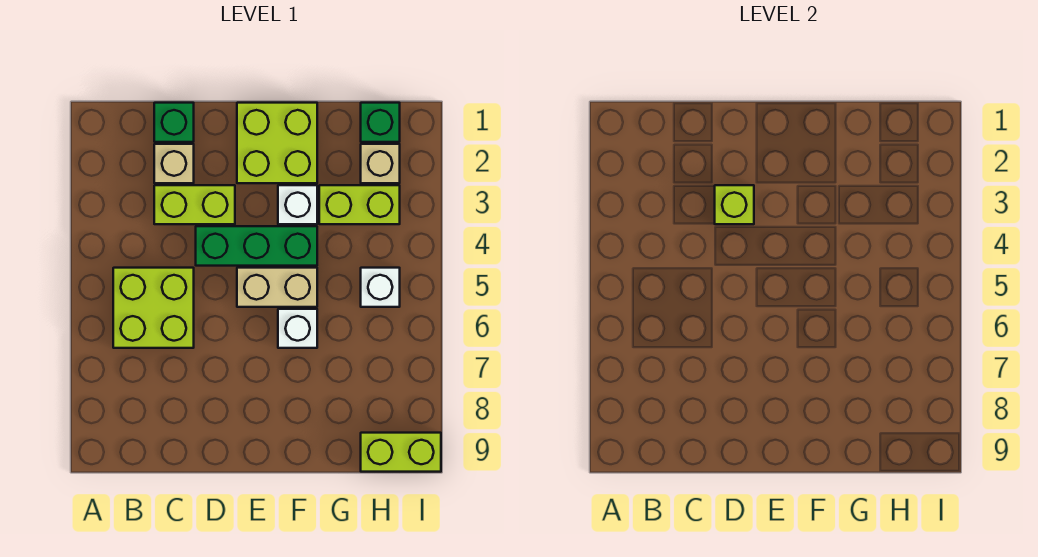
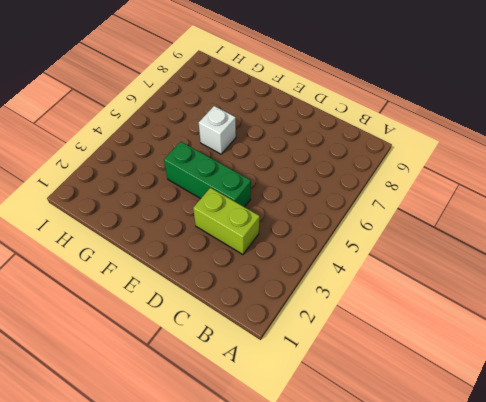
none -> lime 2x2 brick [113,268,194,348]
none -> green 1x1 brick [154,103,194,142]
none -> tan 1x1 brick [154,144,194,183]

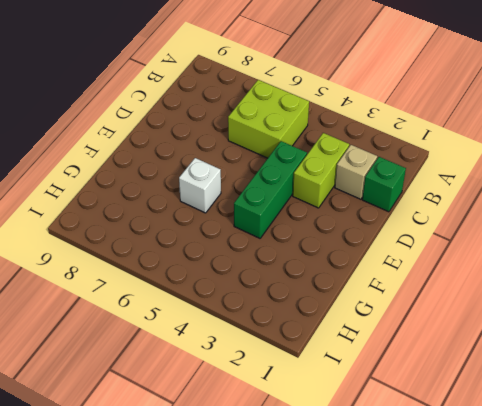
none -> lime 2x2 brick [237,103,317,183]
none -> tan 1x2 brick [237,268,317,307]
none -> white 1x1 brick [278,185,317,224]

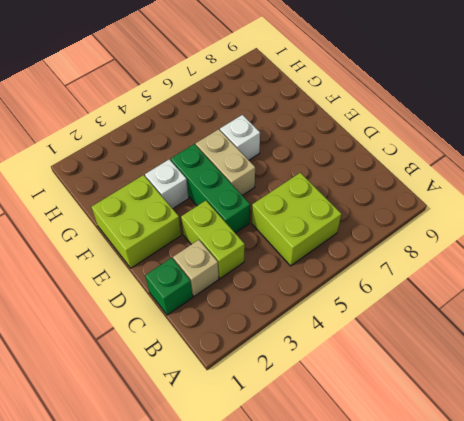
none -> lime 1x2 brick [319,185,400,224]
none -> green 1x1 brick [361,103,400,142]
none -> tan 1x1 brick [361,144,400,183]

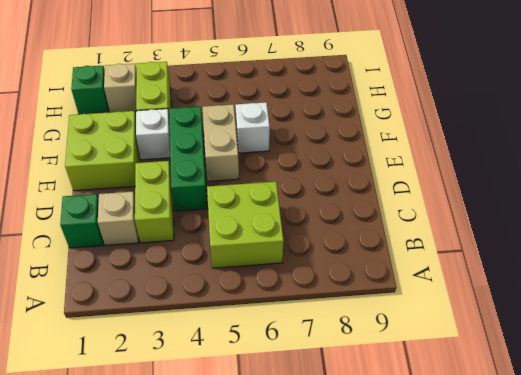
none -> white 1x1 brick [361,268,400,307]
none -> lime 1x2 brick [361,433,441,472]
none -> lime 1x1 brick [715,185,754,224]

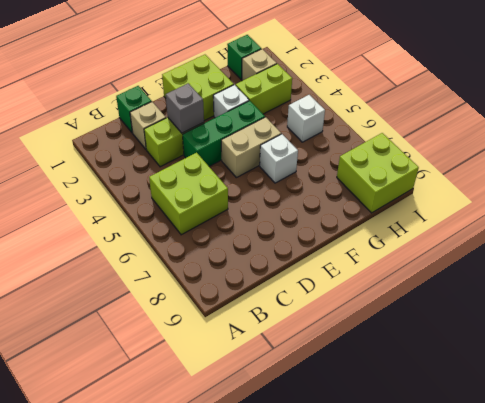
grey 1x1 brick [166,83,204,133] -> lime 1x1 brick [715,185,754,224]
lime 2x2 brick [337,133,419,213] -> lime 1x2 brick [361,433,441,472]

